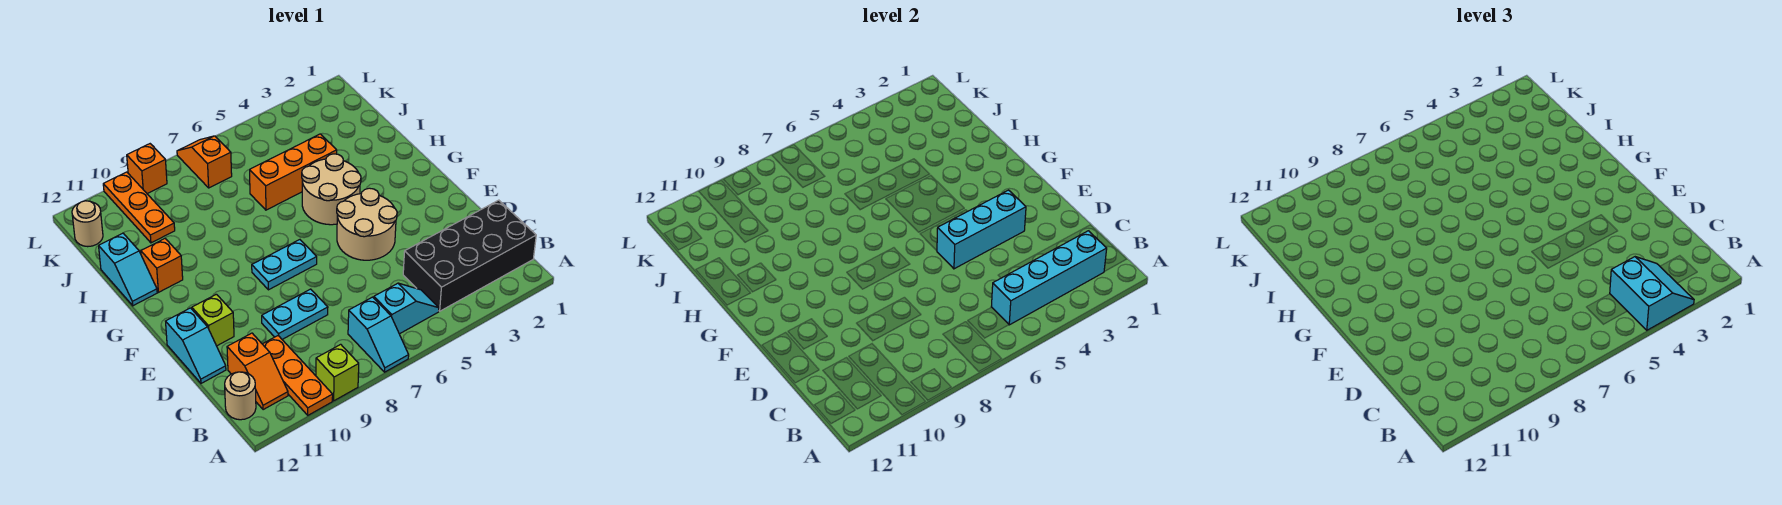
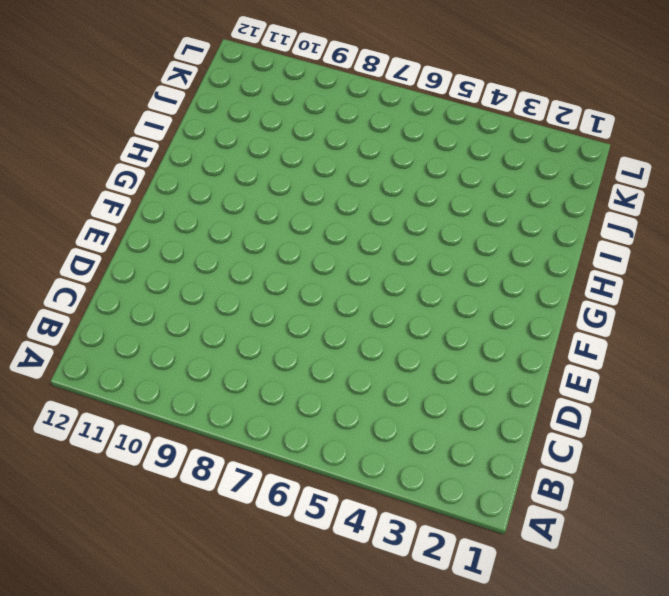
none -> cyan 1x2 slope [348,297,409,372]
none -> lime 1x1 brick [316,344,359,401]
none -> orange 1x3 plate [263,336,333,415]

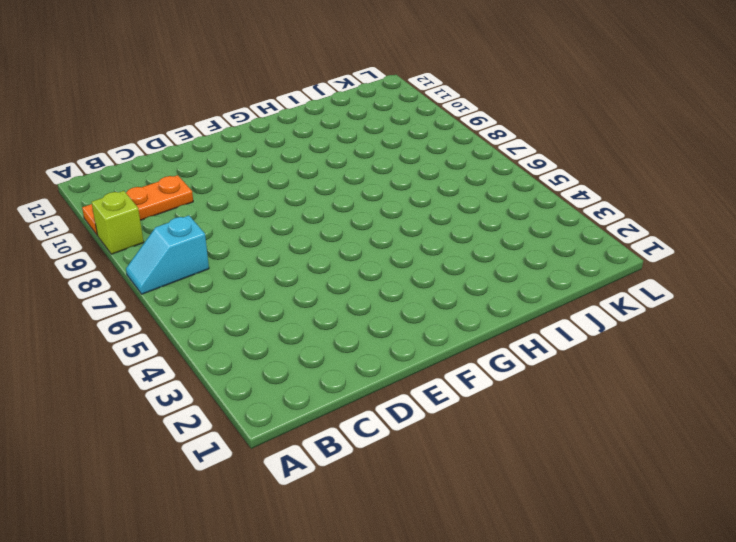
none -> black 2x4 brick [403,200,536,311]
none -> cyan 1x2 slope [374,283,439,334]
none -> orange 1x2 slope [227,333,288,410]

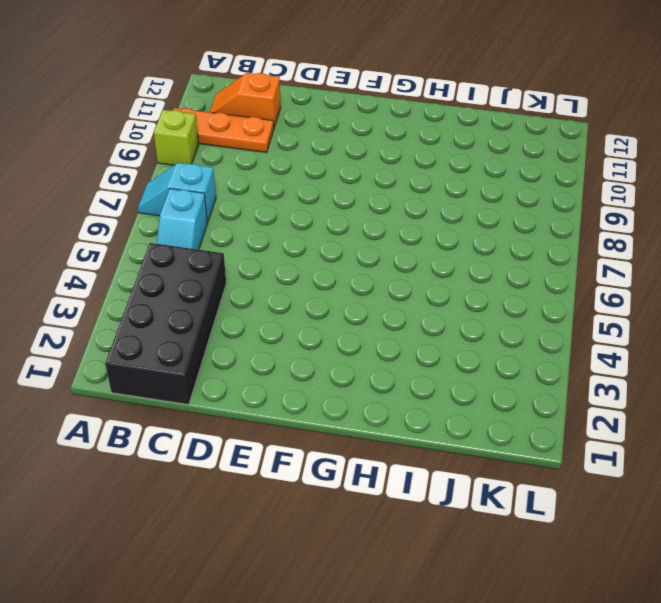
none -> tan 1x1 round brick [225,372,256,420]
none -> cyan 1x2 plate [262,289,328,339]
none -> cyan 1x2 slope [166,308,226,383]

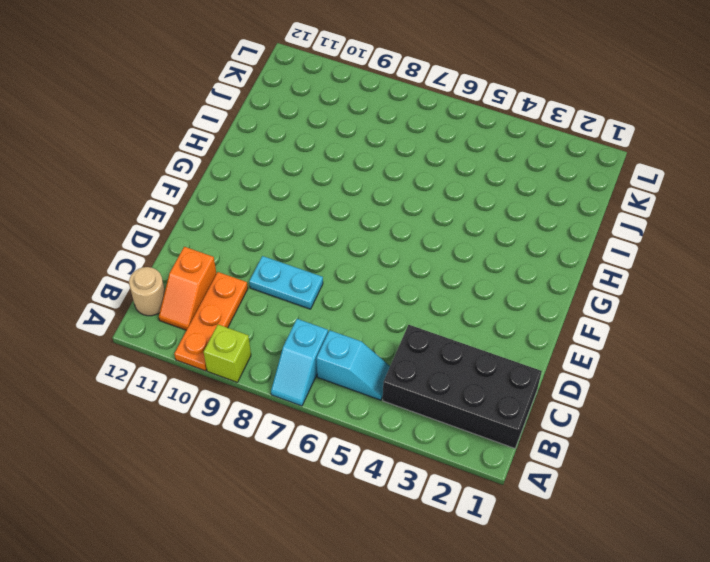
none -> cyan 1x2 slope [166,308,226,383]
none -> tan 2x2 round brick [337,188,397,260]
none -> lime 1x1 brick [192,294,234,346]

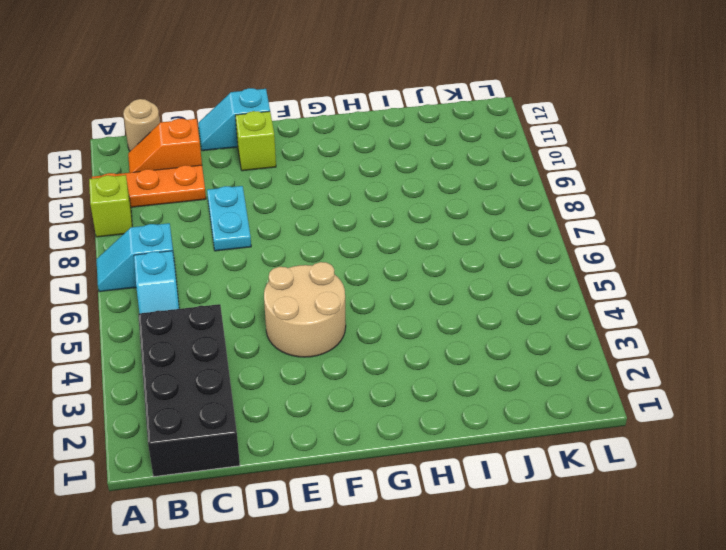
none -> cyan 1x2 plate [252,240,317,290]
none -> tan 2x2 round brick [302,154,361,225]
none -> orange 1x1 brick [141,238,183,292]

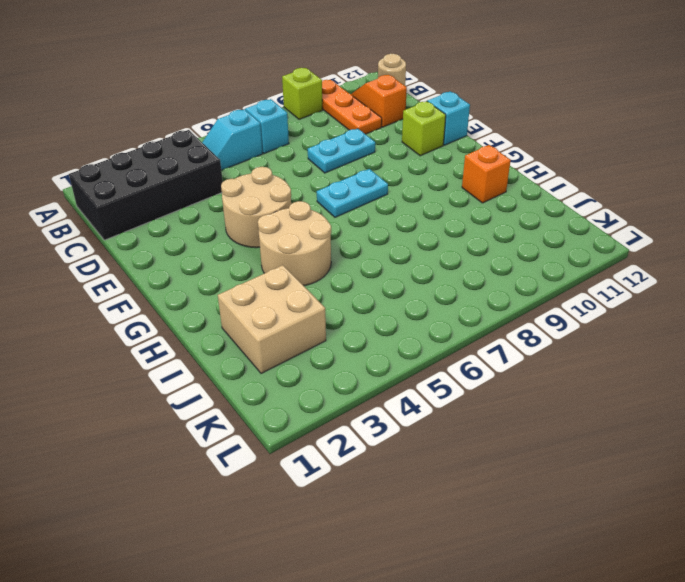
tan 2x2 brick [218,265,326,374] -> none
none -> cyan 1x2 slope [99,233,157,306]
none -> orange 1x3 brick [250,134,337,210]
none -> orange 1x3 plate [103,172,175,243]

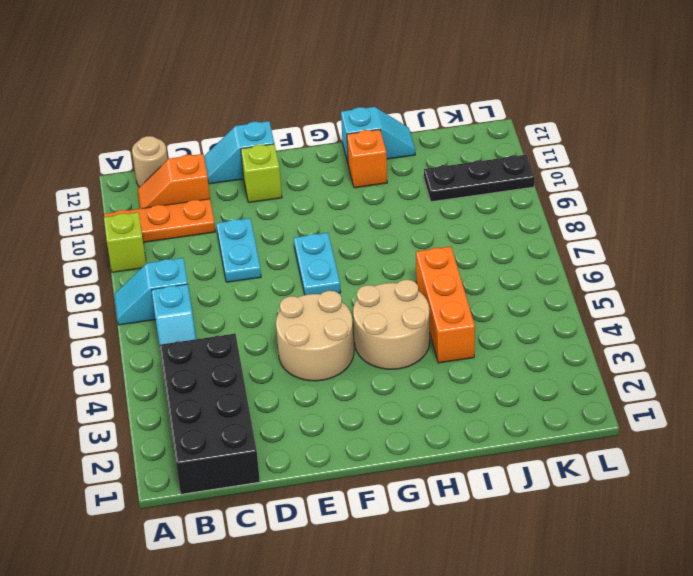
cyan 1x2 slope [341,107,415,163] -> cyan 1x2 slope turned to [99,233,157,306]
black 1x3 plate [424,155,535,202] -> orange 1x3 plate [103,172,175,243]
none -> orange 1x2 slope [177,136,232,188]
none -> tan 1x1 round brick [72,201,103,247]
none -> orange 1x1 brick [127,144,167,194]

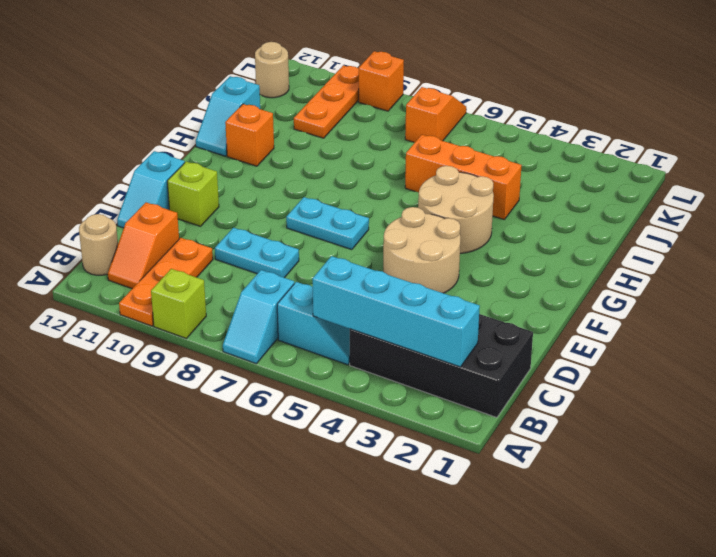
none -> cyan 1x3 brick [937,190,1026,269]
none -> cyan 2x2 slope [1610,257,1694,330]

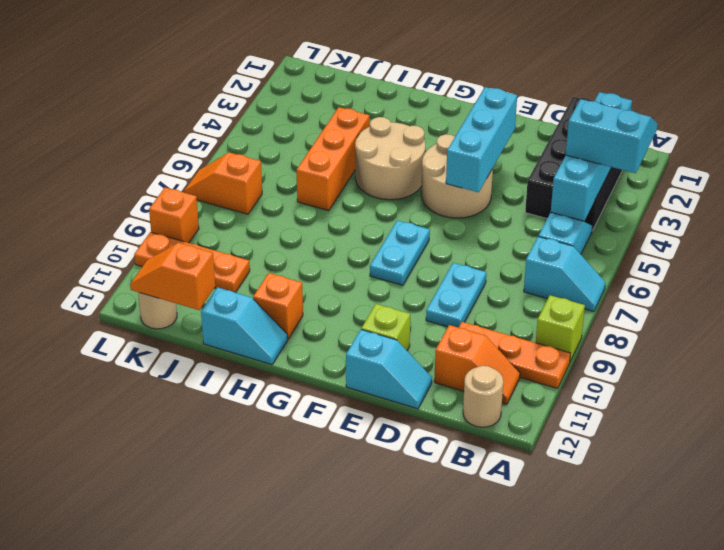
orange 1x2 slope [130,243,215,310] -> none

